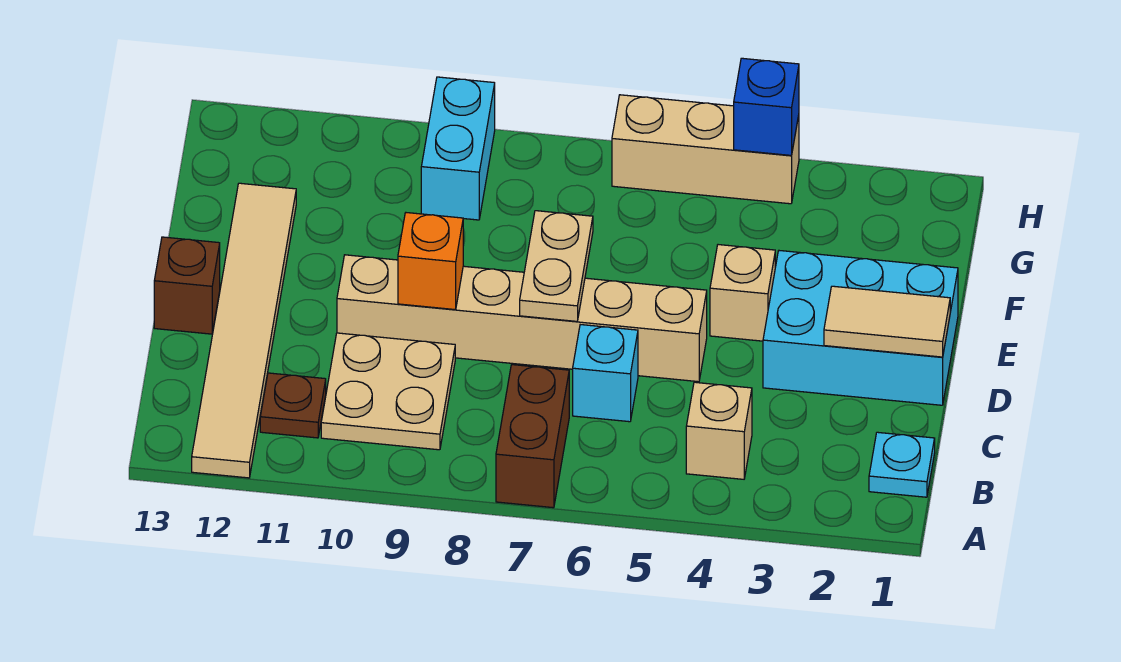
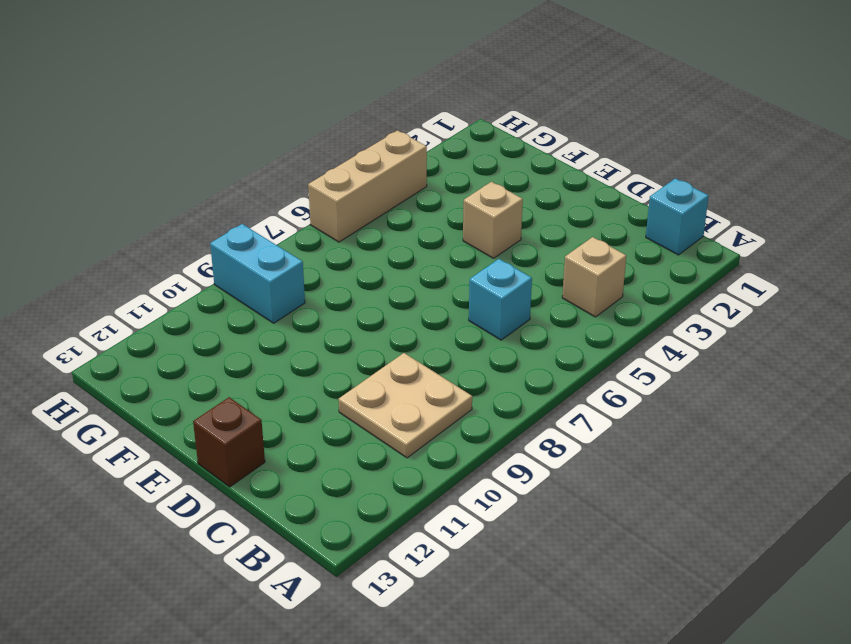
cyan 1x1 brick [646,178,709,255] -> cyan 1x1 plate [869,432,935,497]
none -> brown 1x2 brick [496,365,569,508]
none -> tan 1x6 tile [192,183,296,478]
none -> brown 1x1 plate [260,373,326,438]

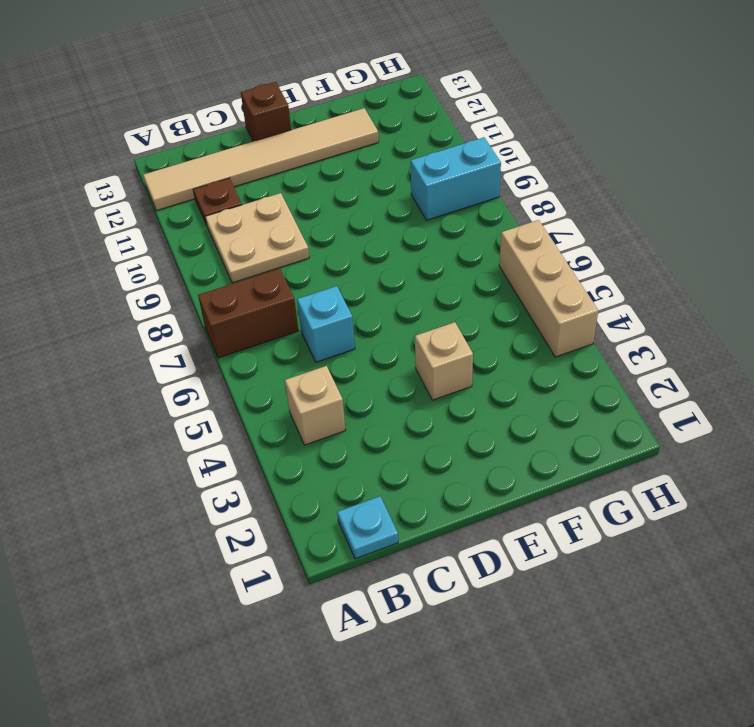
none -> cyan 2x3 brick [763,251,958,405]
none -> tan 1x6 brick [337,255,707,382]
none -> tan 1x2 tile [824,286,950,357]

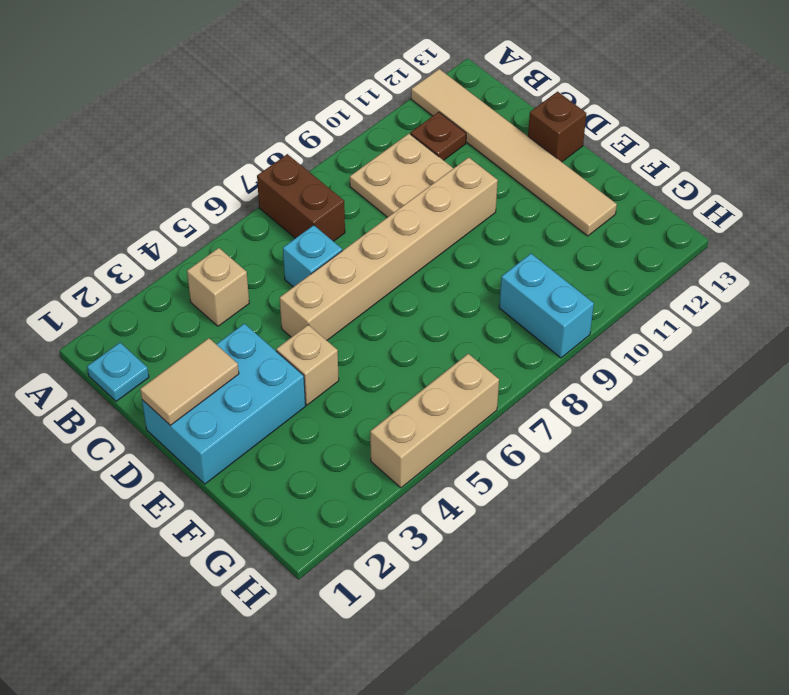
none -> tan 1x2 plate [520,211,593,321]
none -> orange 1x1 brick [398,213,463,310]
none -> blue 1x1 brick [734,58,799,156]

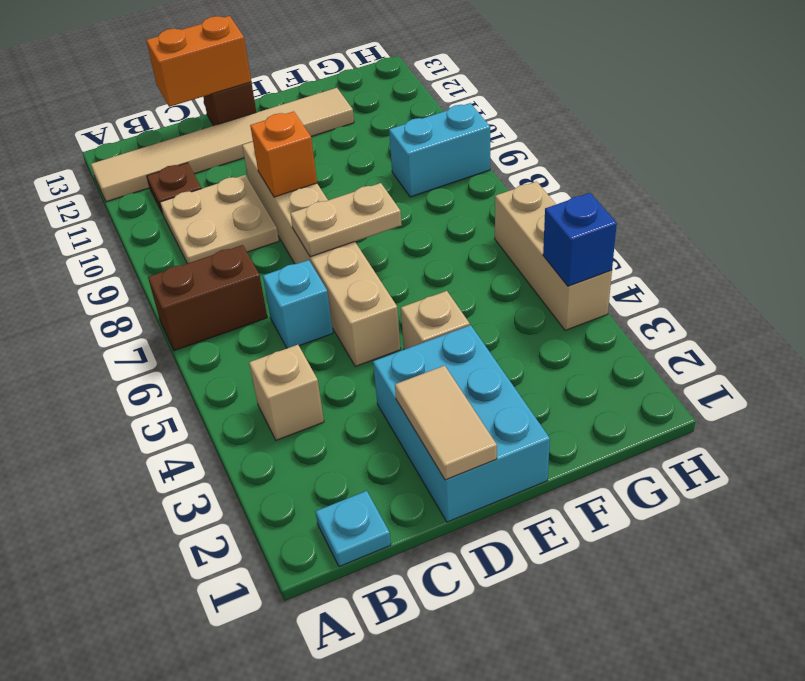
orange 1x2 brick [146,16,251,107] -> none

